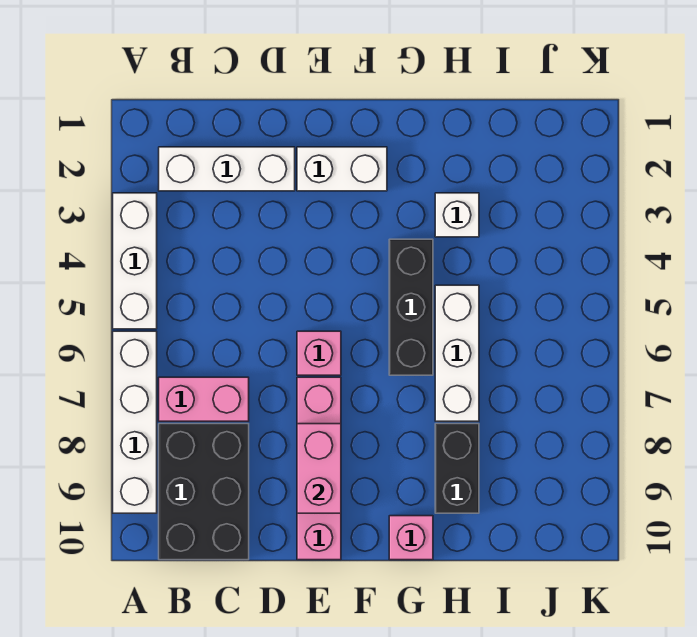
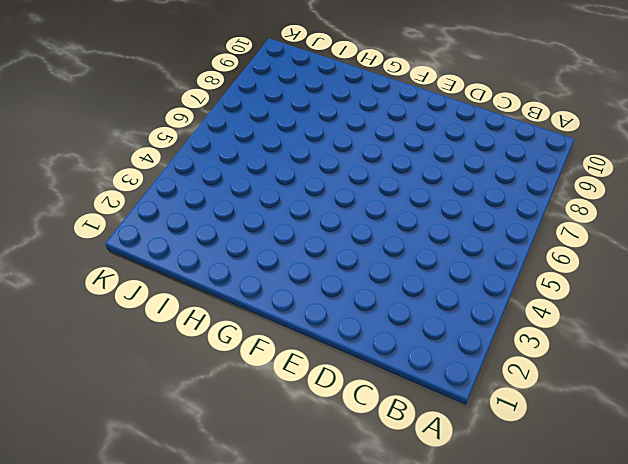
none -> white 1x3 brick [113,193,157,329]
none -> white 1x4 brick [113,331,157,513]
none -> white 1x3 brick [159,147,295,191]

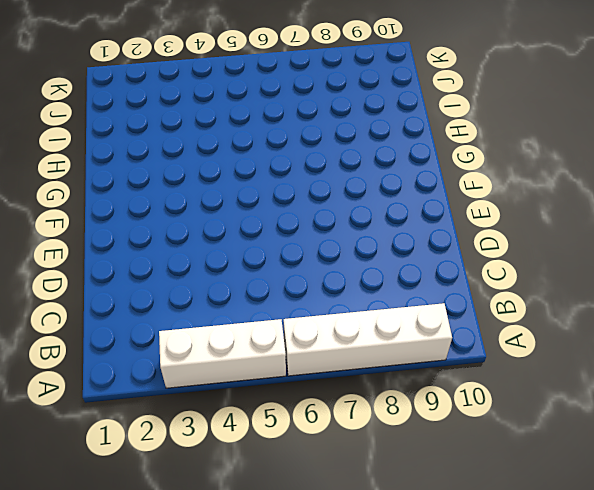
none -> white 1x3 brick [159,147,295,191]
none -> pink 1x2 brick [159,377,249,421]
none -> black 2x3 brick [159,424,249,560]

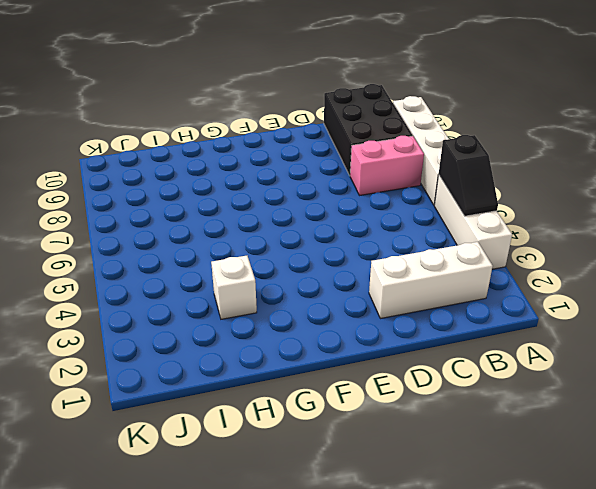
black 1x2 slope [439,135,498,216] -> none
none -> white 1x2 brick [297,147,387,191]
none -> pink 1x1 brick [297,331,341,375]
none -> pink 1x4 brick [297,377,341,560]

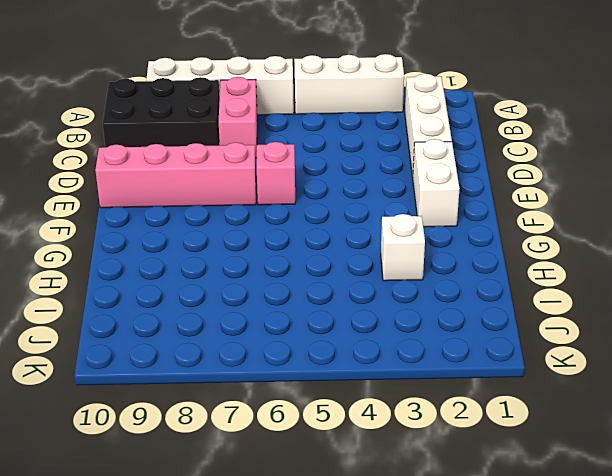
none -> black 1x3 brick [389,239,433,375]
none -> pink 1x1 brick [389,516,433,560]
none -> white 1x3 brick [435,285,479,421]

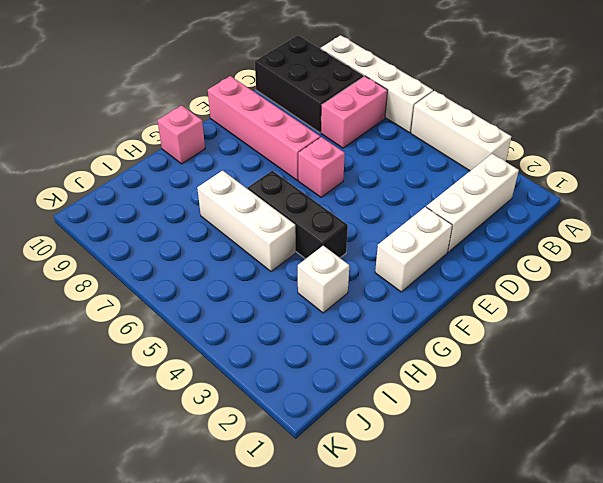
none -> black 1x2 brick [435,424,479,513]
none -> pink 1x2 brick [297,424,341,513]

